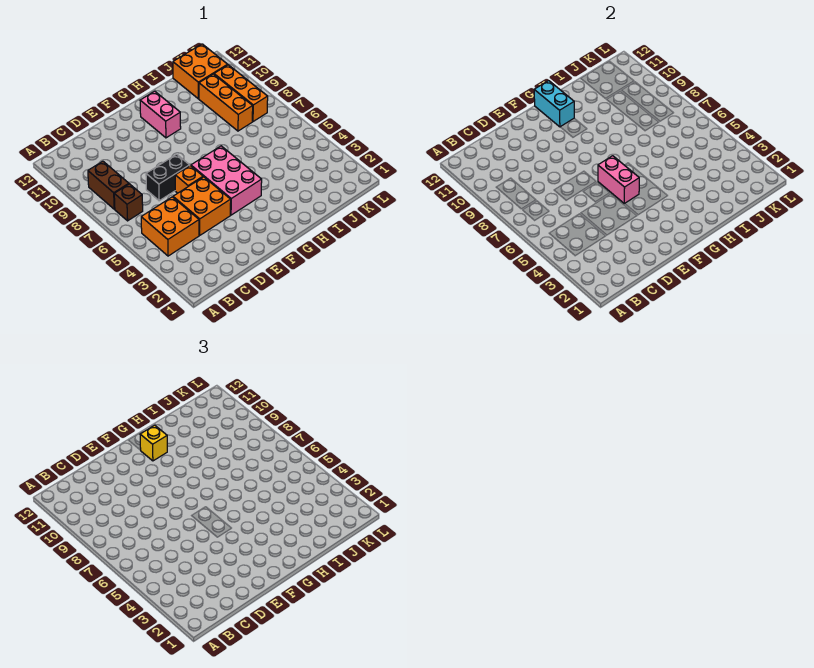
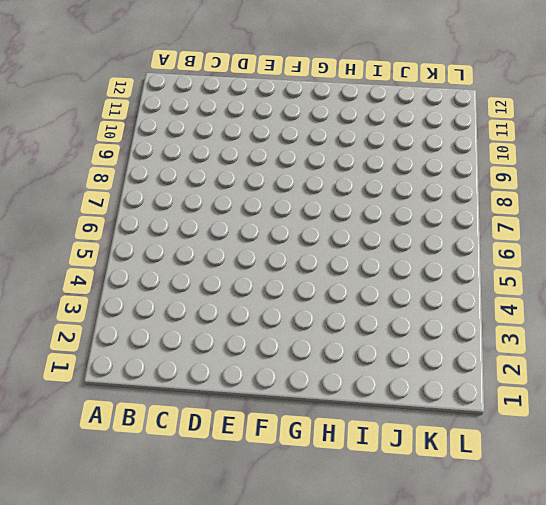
none -> orange 2x2 brick [141,197,199,256]
none -> brown 1x1 brick [114,184,143,221]
none -> brown 1x2 brick [88,161,129,209]

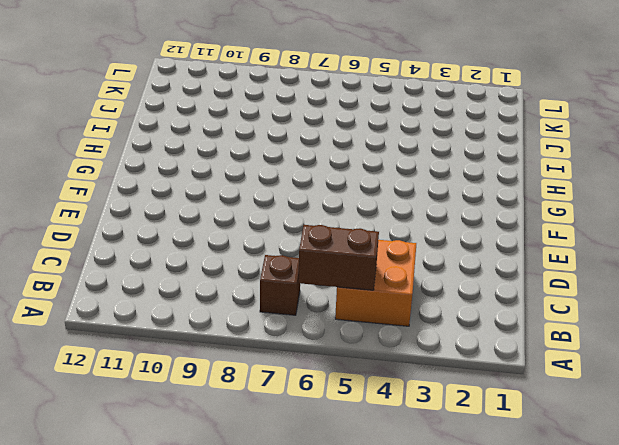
brown 1x2 brick [298,225,379,290] -> brown 1x2 brick moved to [88,161,129,209]
none -> orange 2x2 brick [173,177,231,235]
none -> black 1x2 brick [146,154,190,201]
none -> orange 1x1 brick [175,166,203,193]

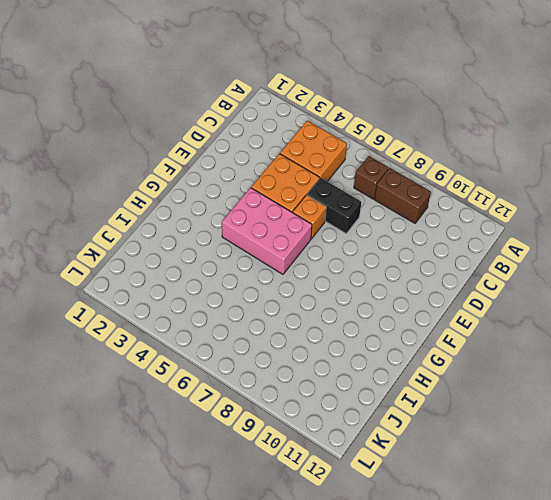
black 1x2 brick [307,178,361,233] -> black 1x2 brick turned to [146,154,190,201]
none -> pink 1x2 brick [140,91,181,138]
none -> orange 1x3 brick [199,74,253,131]
none -> orange 2x2 brick [173,44,228,99]

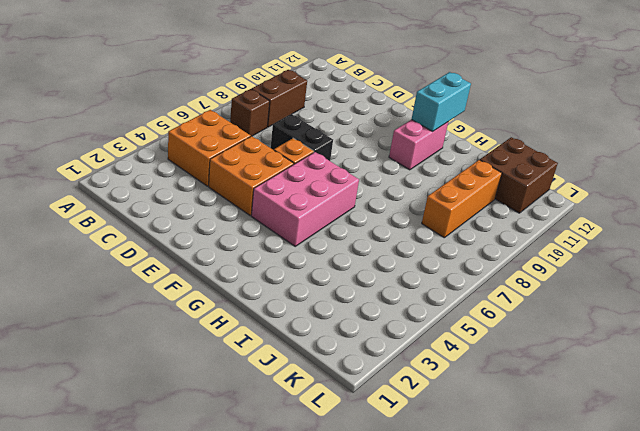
brown 2x2 brick [480,137,558,213] -> orange 2x2 brick [173,44,228,99]
none -> orange 1x3 brick [214,65,268,122]
none -> pink 1x2 brick [598,156,639,204]
none -> yellow 1x1 brick [140,425,167,461]

